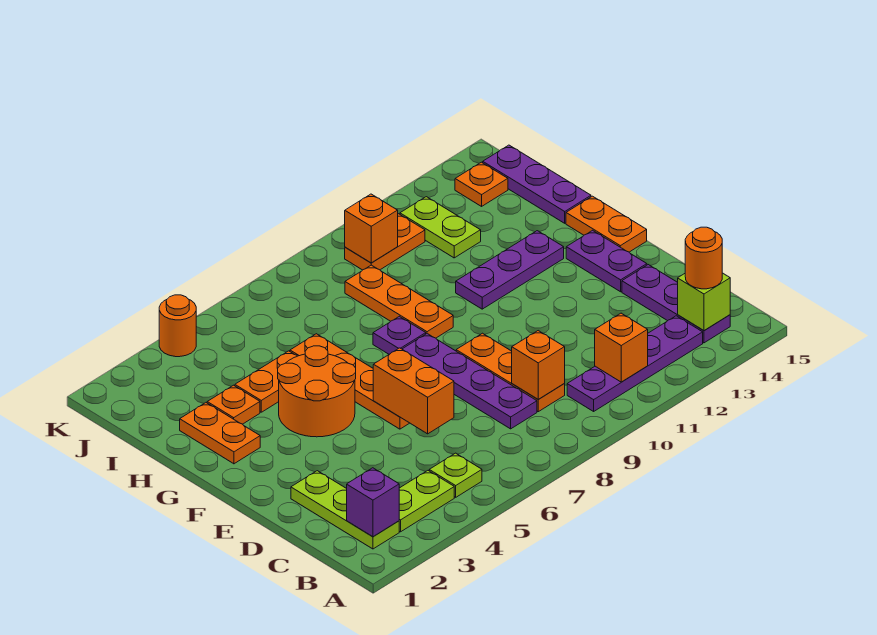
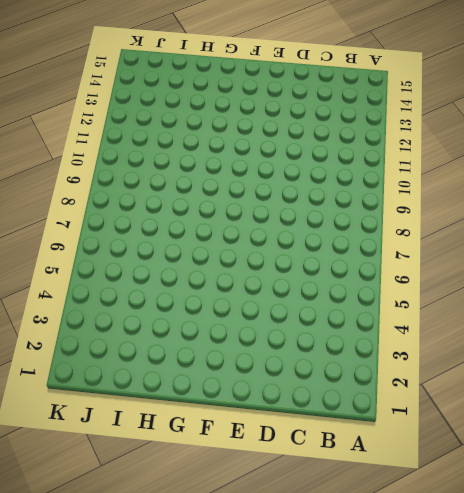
none -> lime 1x3 plate [291,471,399,549]
none -> lime 1x2 plate [399,471,454,532]
none -> lime 1x1 plate [429,453,482,497]

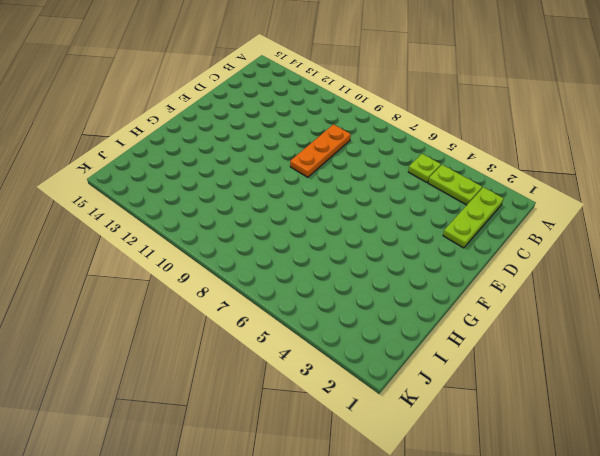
none -> purple 1x4 plate [567,316,703,411]
none -> purple 1x3 plate [622,265,730,343]
none -> purple 1x4 plate [402,334,537,429]

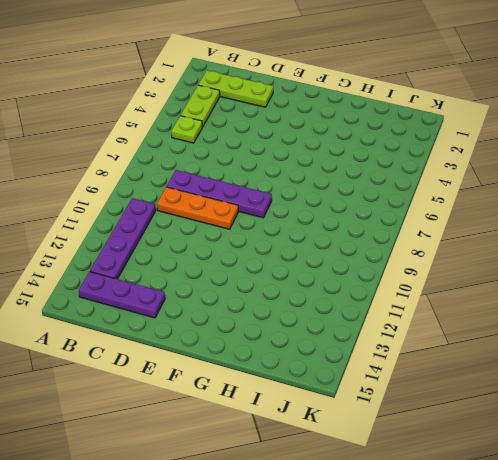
none -> orange 1x4 plate [290,334,409,429]
none -> purple 1x2 plate [566,230,647,292]
none -> orange 2x2 round brick [278,346,356,437]

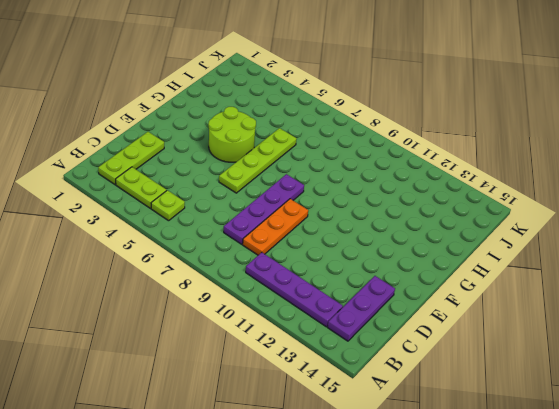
lime 1x4 plate [219,128,297,193] -> orange 1x4 plate [290,334,409,429]
lime 2x2 round brick [208,107,256,162] -> orange 2x2 round brick [278,346,356,437]
none -> purple 1x2 plate [566,230,647,292]
none -> orange 1x2 plate [566,196,647,252]
none -> orange 1x2 plate [180,403,260,464]

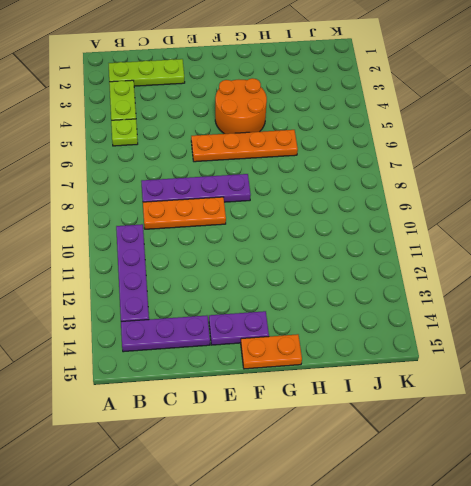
none -> orange 1x2 plate [180,403,260,464]
none -> purple 1x1 plate [373,316,426,354]
none -> orange 1x3 plate [345,265,453,338]

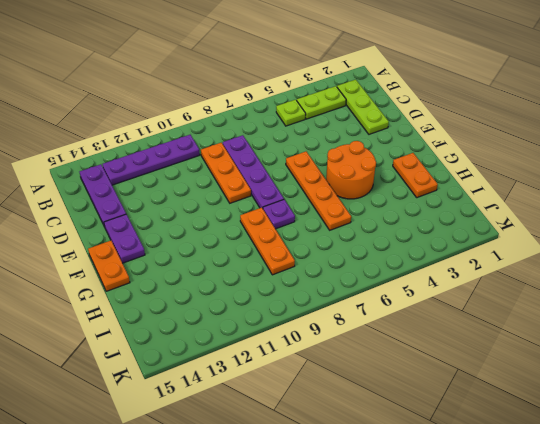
none -> purple 1x3 plate [456,231,564,309]
none -> orange 1x1 plate [207,385,260,424]
none -> orange 1x2 plate [235,351,297,412]

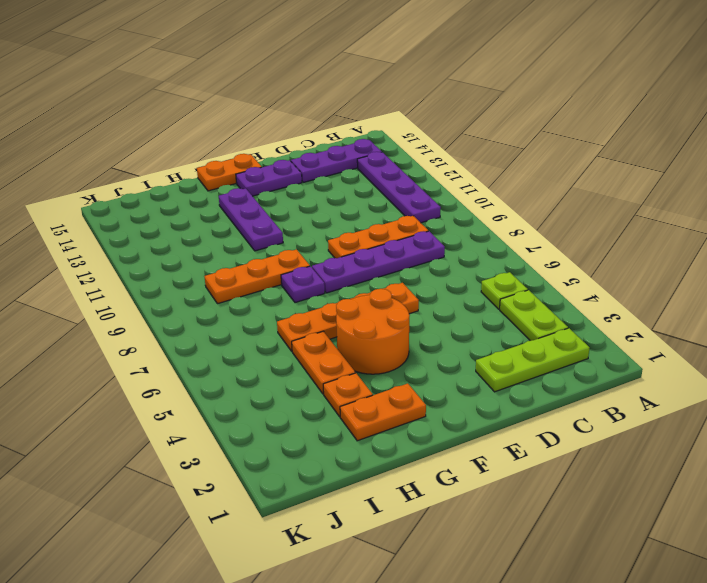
none -> purple 1x3 plate [483,145,591,223]
none -> lime 1x2 plate [400,197,481,258]
none -> orange 1x2 plate [345,214,425,270]

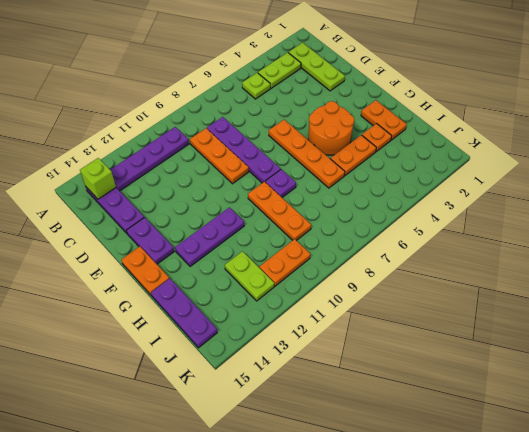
none -> orange 1x1 plate [455,162,508,206]
none -> orange 1x1 round brick [159,295,196,357]
none -> purple 1x1 brick [347,468,399,537]

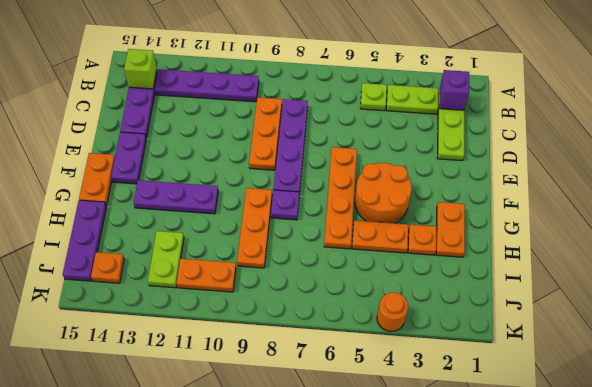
none -> orange 1x1 brick [595,313,648,382]
none -> orange 1x1 brick [512,331,565,399]
none -> orange 1x2 brick [373,348,454,434]

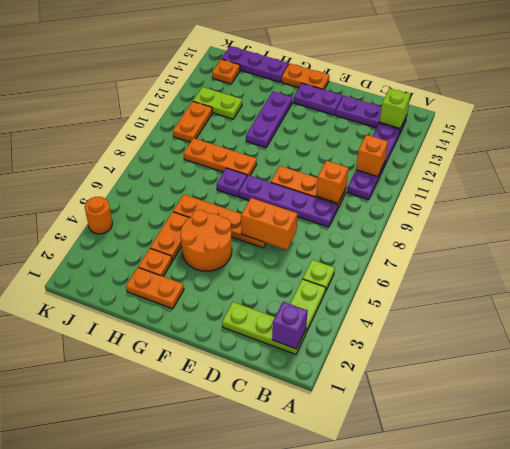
none -> orange 1x1 brick [345,194,398,263]
none -> orange 1x1 round brick [685,227,722,289]

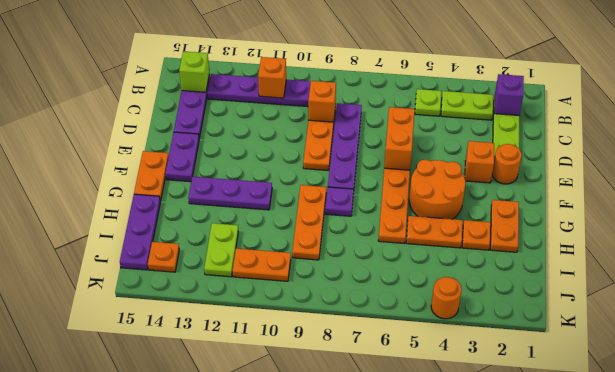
orange 1x1 round brick [492,144,522,184] -> orange 1x1 round brick moved to [685,227,722,289]
orange 1x1 brick [465,141,494,183] -> orange 1x1 brick moved to [345,194,398,263]

